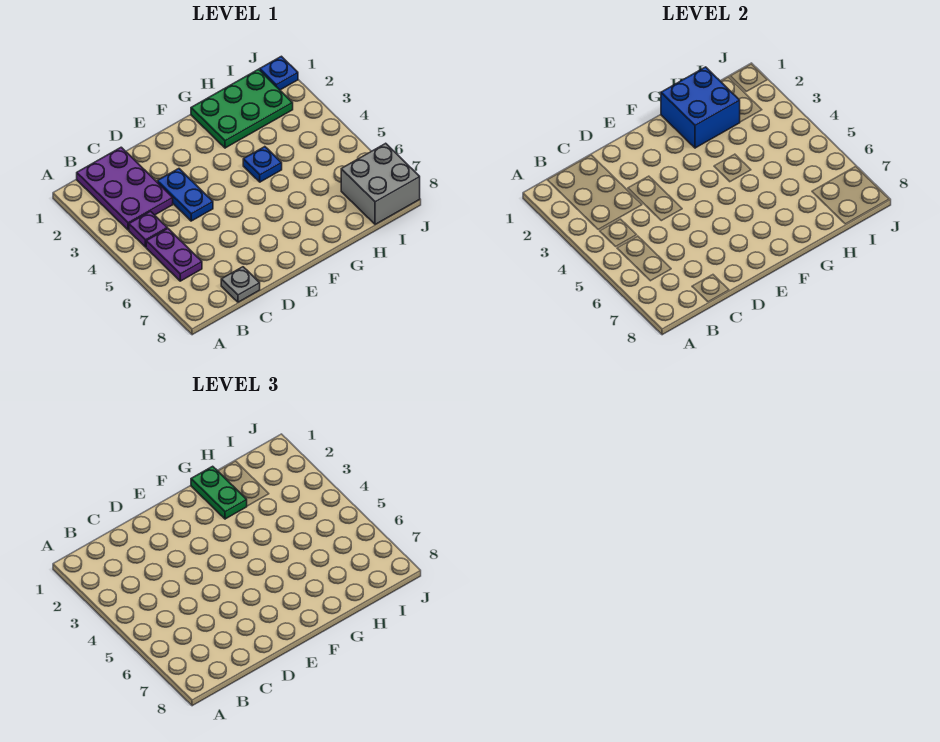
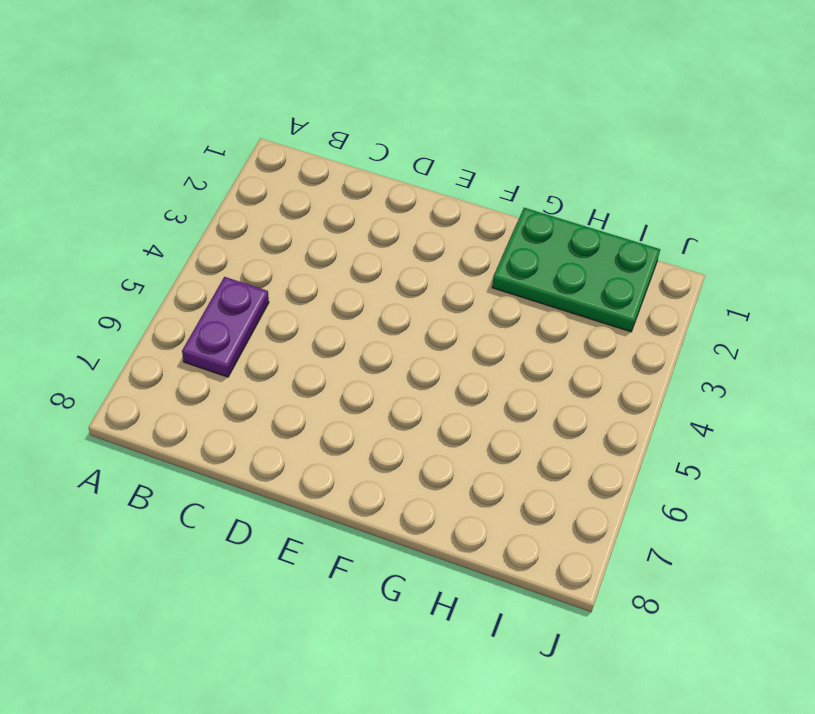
none -> purple 2x3 plate [77,147,173,230]
none -> purple 1x1 plate [129,211,167,247]

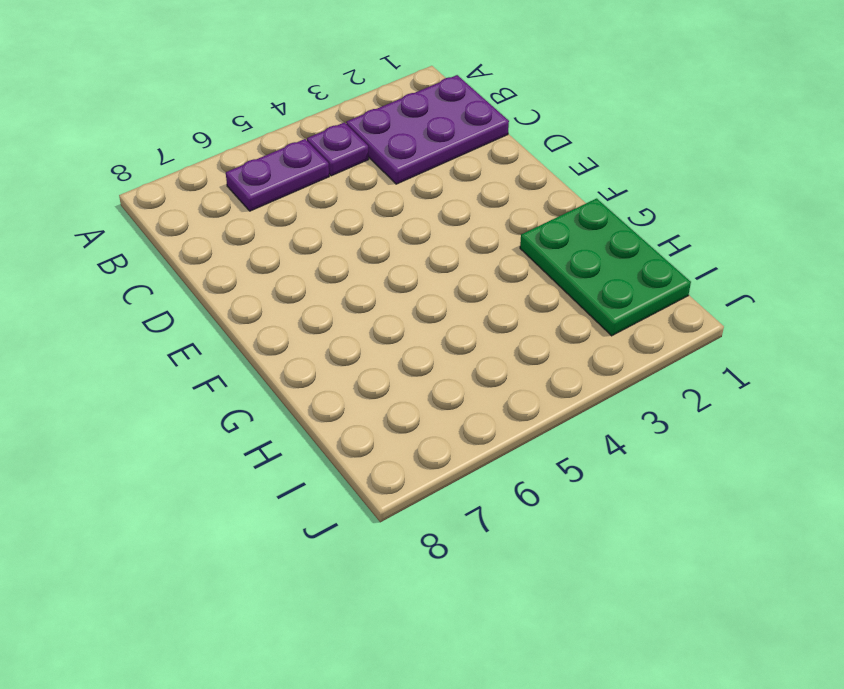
none -> grey 1x1 plate [221,267,260,302]
none -> blue 1x2 plate [157,169,213,221]

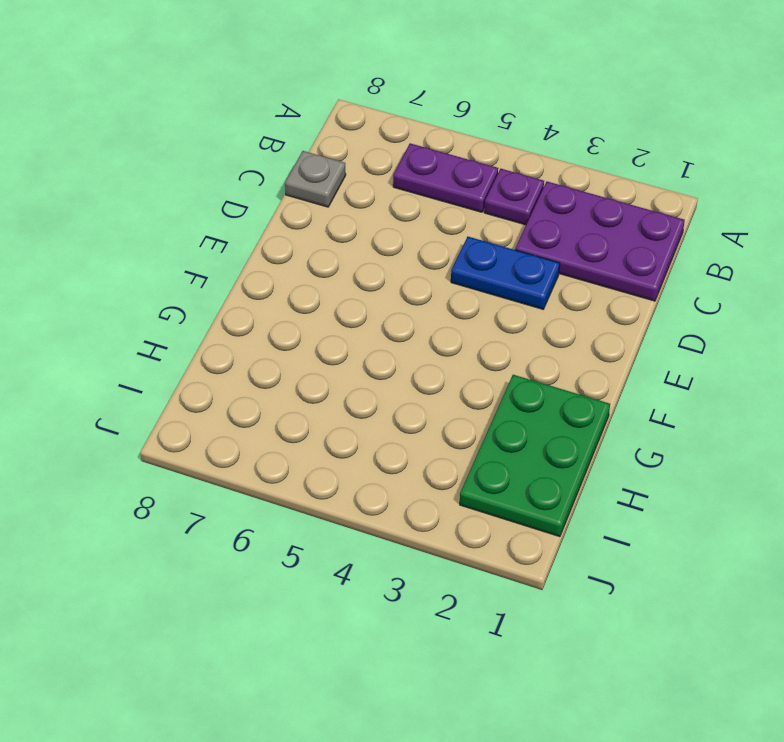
none -> blue 1x1 plate [243,147,282,182]
none -> grey 2x2 brick [341,143,420,224]

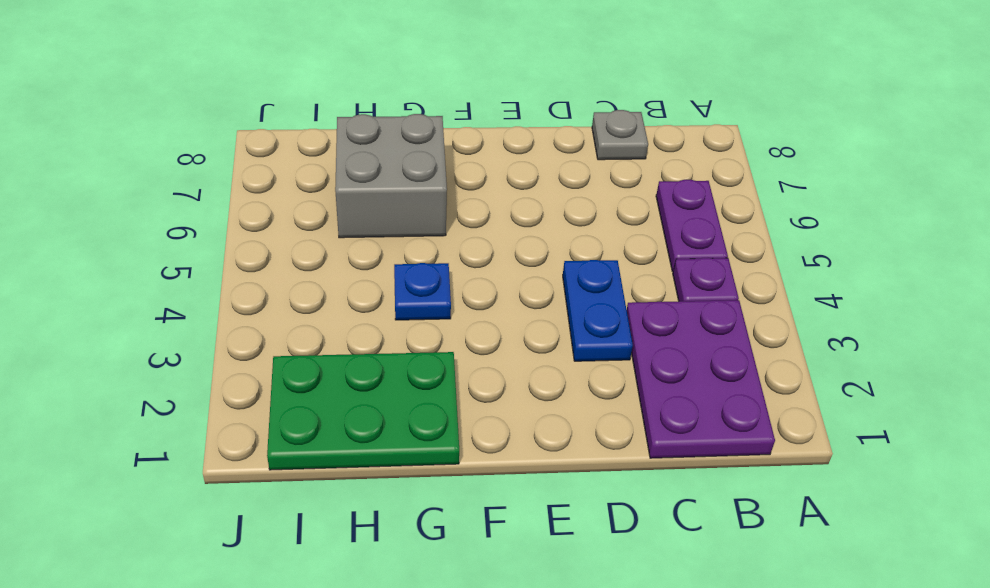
grey 2x2 brick [335,114,447,238] -> grey 2x2 brick moved to [341,143,420,224]
none -> blue 1x1 plate [260,56,298,90]
none -> blue 2x2 brick [661,67,740,148]

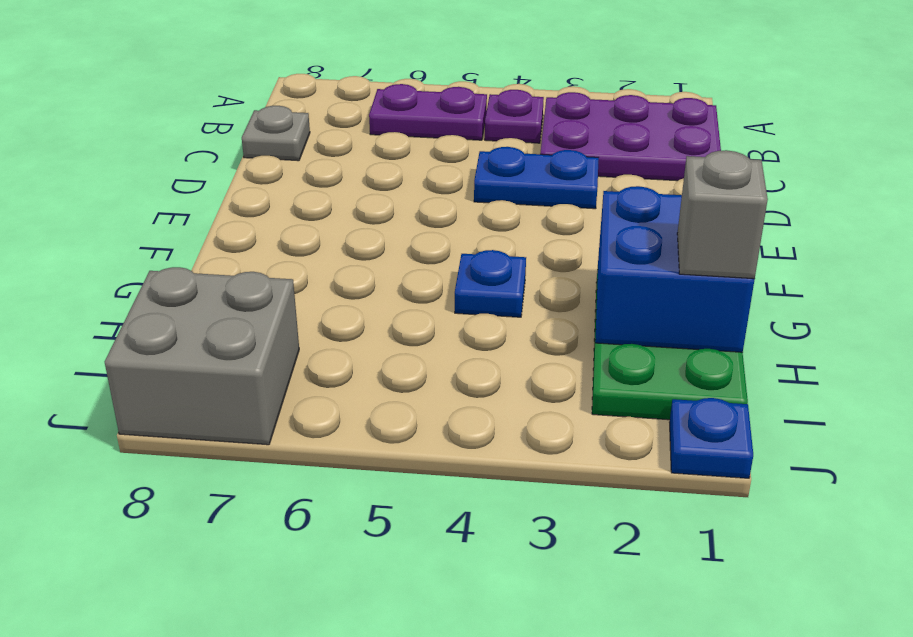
grey 1x1 brick [677,150,768,279] -> none
none -> green 1x2 plate [191,466,247,519]

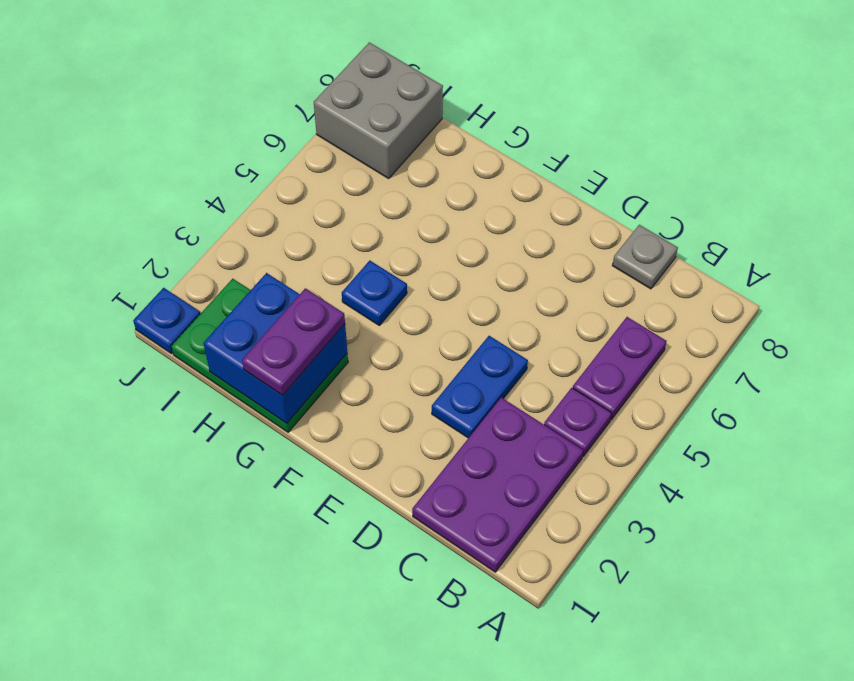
purple 1x2 plate [242,288,345,395] -> green 1x2 plate [191,466,247,519]

